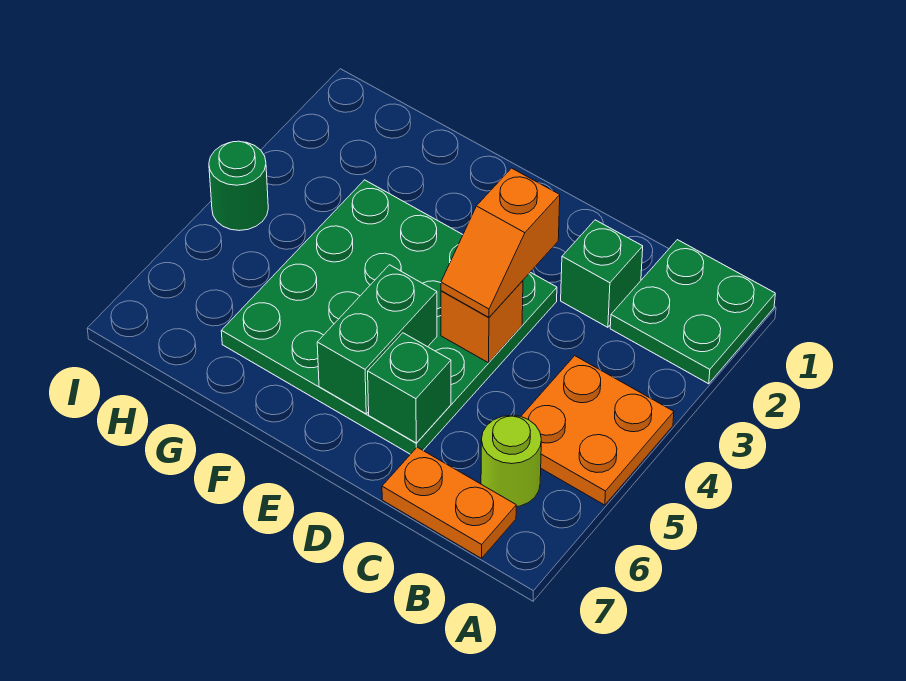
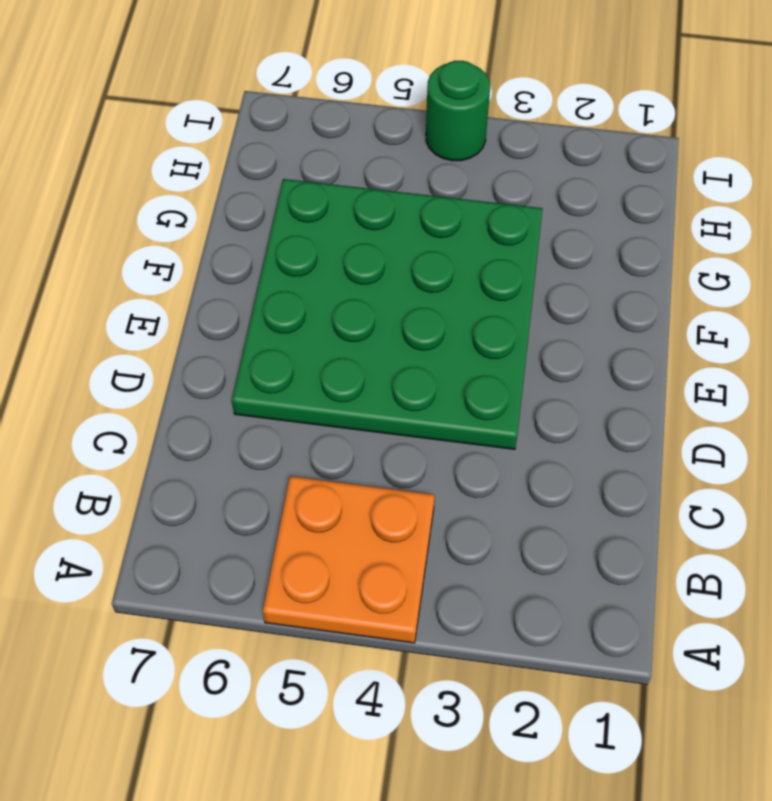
none -> green 2x2 plate [610,240,775,384]
none -> lime 1x1 round brick [481,415,541,507]

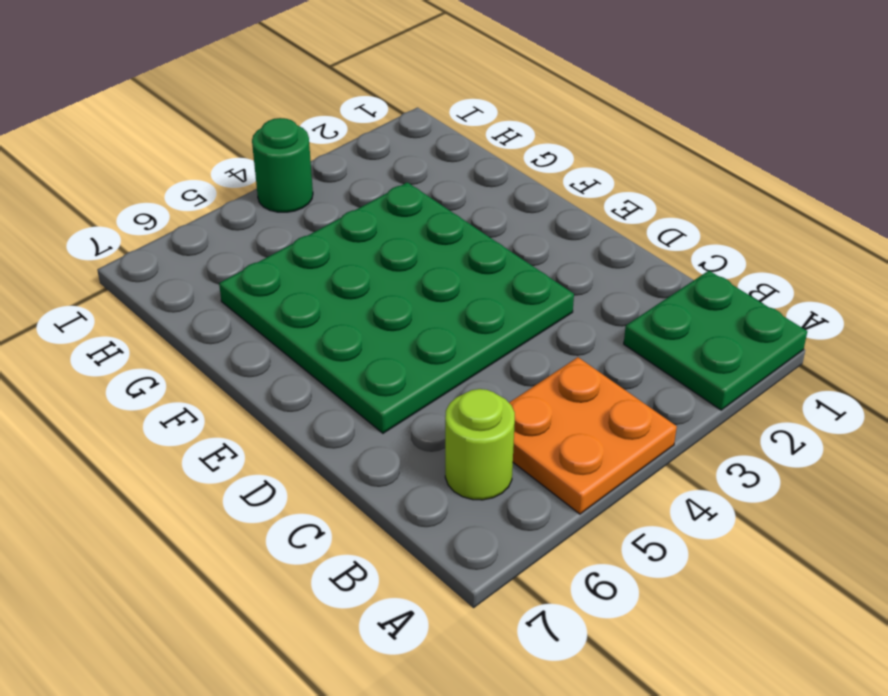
none -> orange 1x2 plate [382,447,516,558]
none -> green 1x1 brick [561,220,643,327]

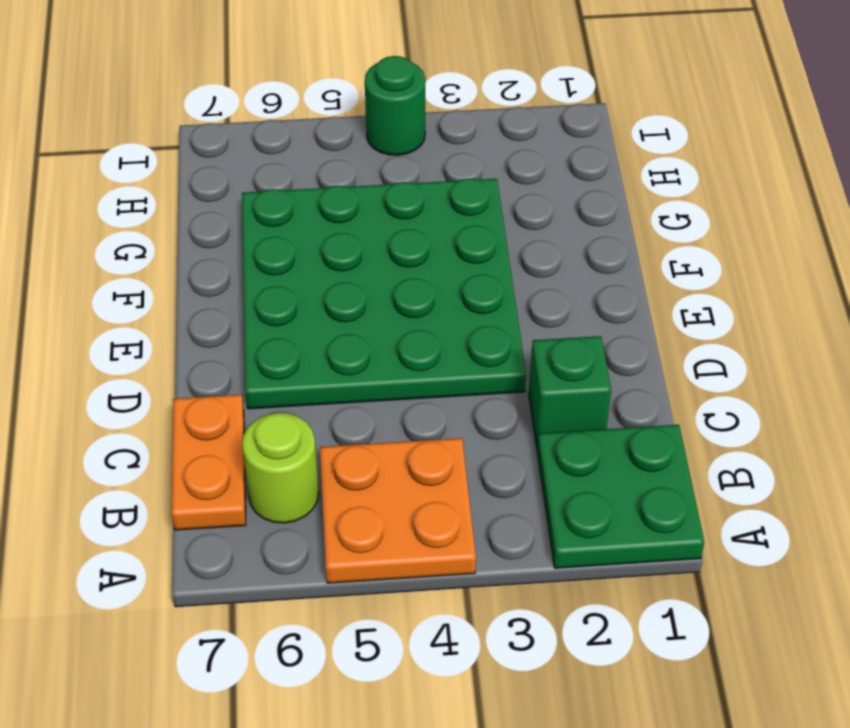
none -> orange 1x1 brick [441,281,523,363]
none -> green 1x1 brick [368,333,451,443]

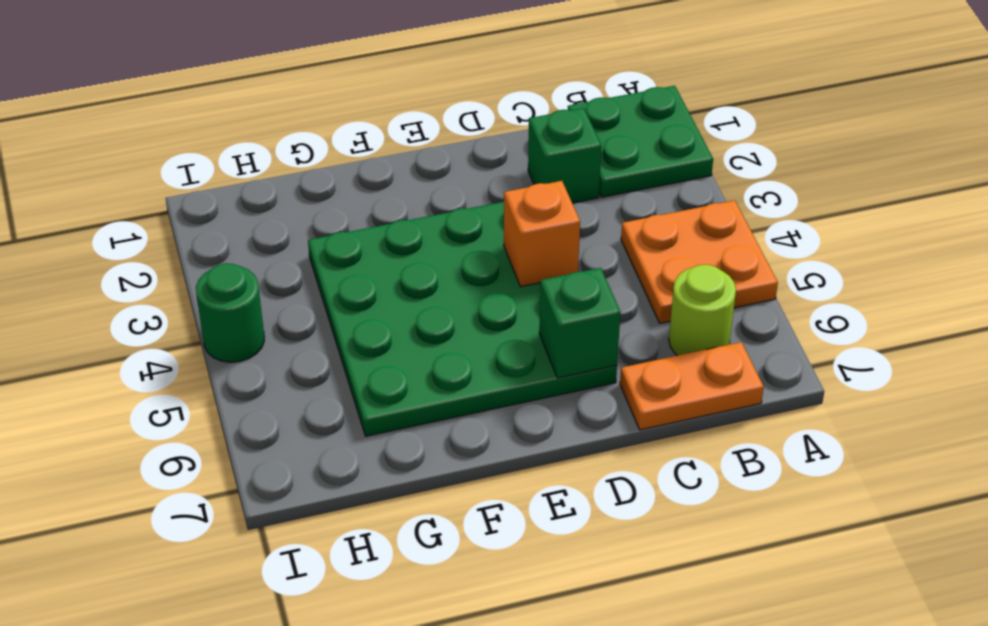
none -> green 1x2 brick [317,265,437,414]
none -> orange 1x2 slope [441,168,560,317]

